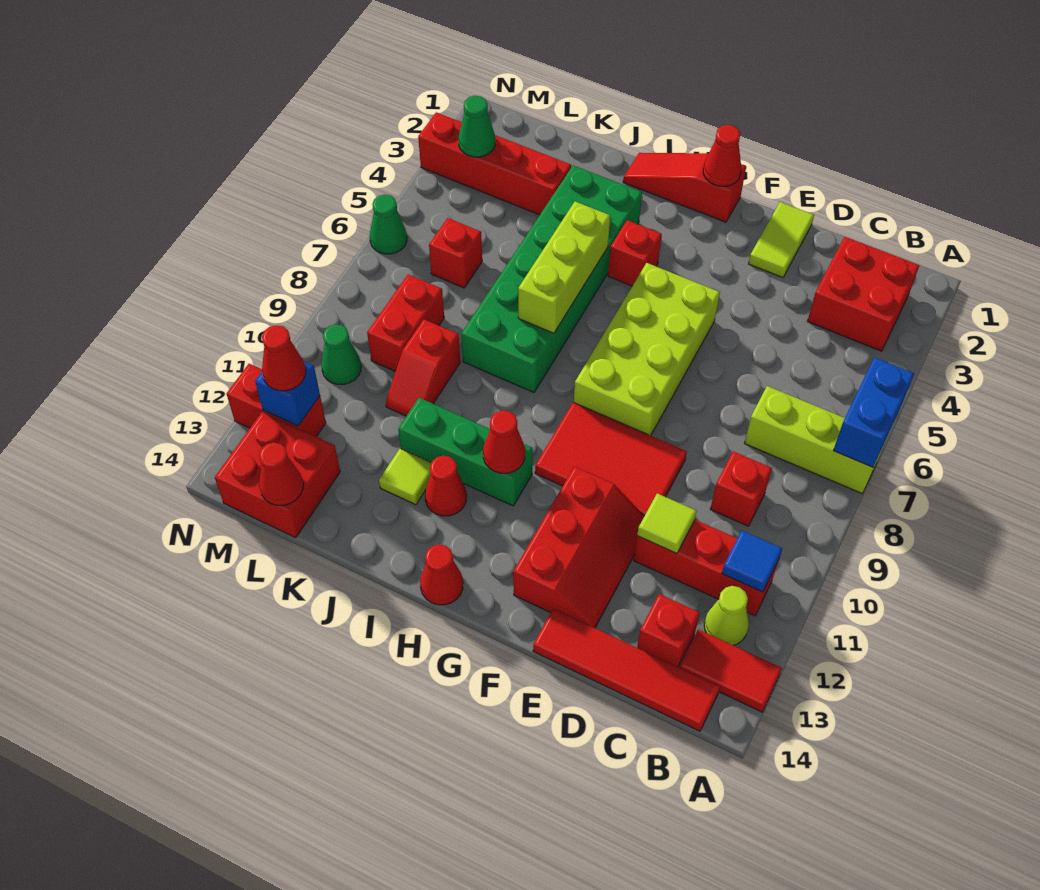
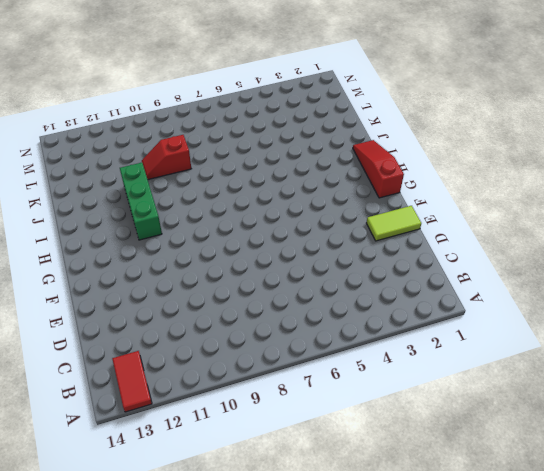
none -> lime 1x3 brick [744,386,885,494]
none -> red 2x2 brick [807,237,920,351]
none -> red 1x3 brick [634,520,779,616]
none -> lime 1x1 cone [704,586,749,645]

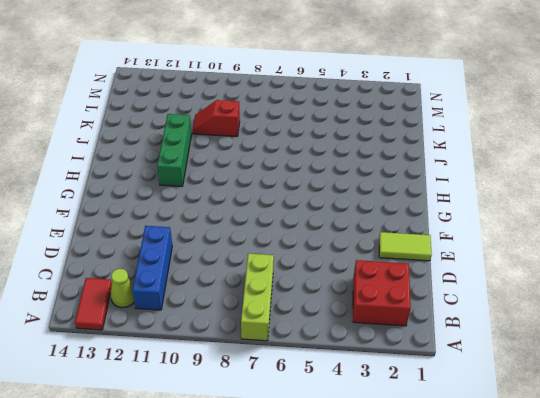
blue 1x3 brick [132,226,172,310] -> red 1x3 brick [634,520,779,616]
none -> red 1x4 tile [533,609,720,731]
none -> red 1x1 brick [710,451,772,526]
none -> red 1x1 brick [637,594,700,667]
none -> red 2x3 tile [535,402,687,516]

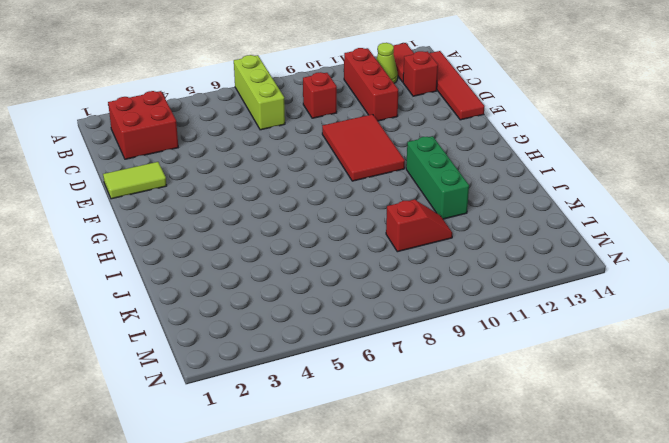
none -> red 2x3 slope [513,466,644,628]
none -> lime 2x4 brick [574,263,720,436]
none -> red 1x3 slope [623,153,746,222]
none -> red 1x1 brick [608,220,662,286]

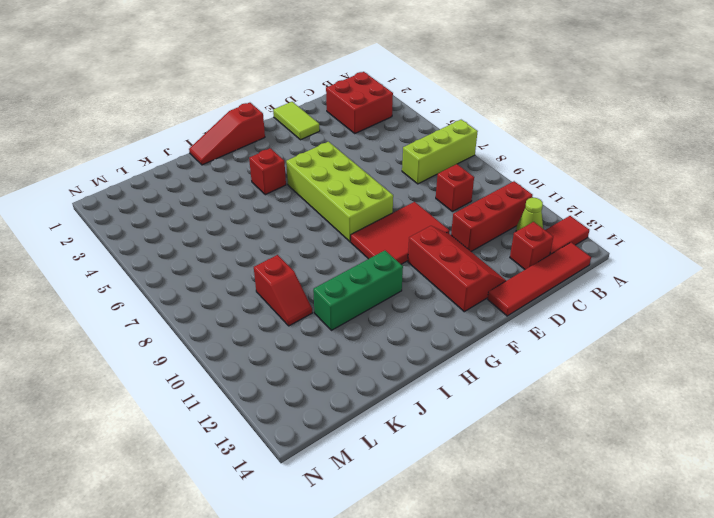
none -> red 1x1 cone [420,544,463,605]
none -> green 2x6 brick [461,165,642,392]
none -> red 1x1 cone [425,456,467,516]
none -> lime 1x1 tile [379,449,431,505]

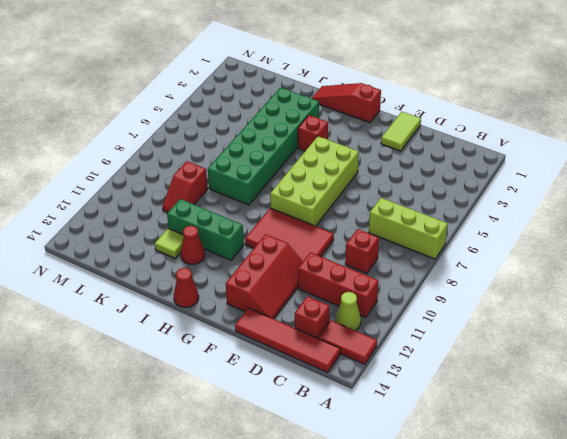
none -> red 2x2 brick [807,237,920,351]
none -> red 1x4 brick [418,112,571,215]
none -> red 1x1 brick [429,218,482,288]
none -> red 1x2 brick [367,275,444,371]

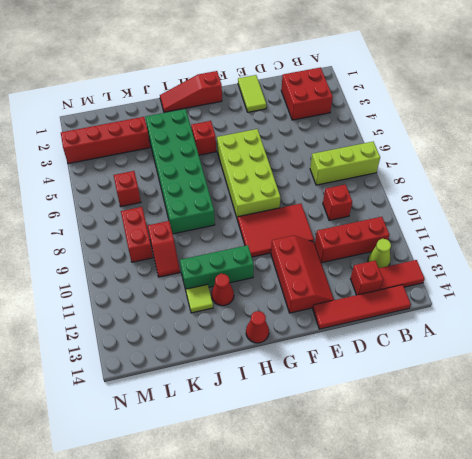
none -> red 2x2 brick [215,412,340,538]
none -> green 1x1 cone [321,324,361,384]
none -> red 1x2 brick [227,364,326,437]
none -> green 1x1 cone [370,195,407,254]

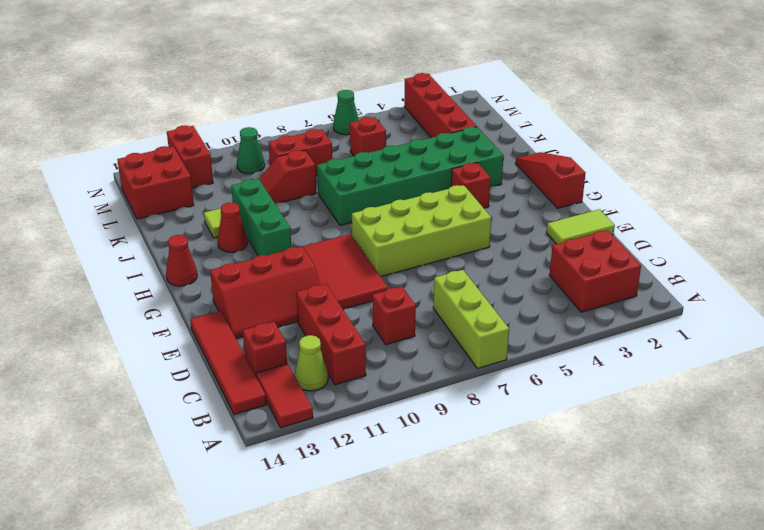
none -> blue 1x2 brick [833,357,914,467]
none -> blue 1x1 tile [722,531,782,592]
none -> lime 1x1 tile [637,493,697,553]
none -> red 1x1 cone [703,125,741,186]

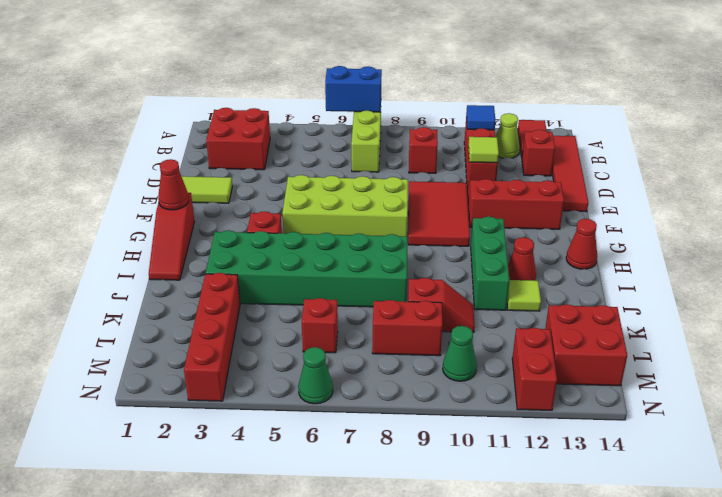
none -> red 1x1 cone [483,410,525,473]
none -> lime 1x3 brick [518,202,610,333]
none -> red 1x1 cone [259,442,303,505]
none -> green 1x1 cone [459,96,495,157]

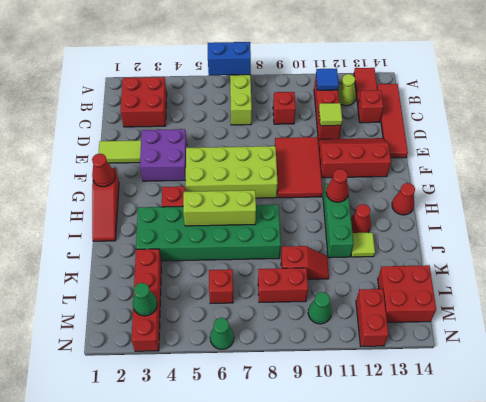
purple 2x2 brick [140,129,187,181] -> none
none -> red 1x1 cone [259,442,303,505]
none -> blue 1x1 brick [255,362,320,426]
none -> red 1x1 cone [262,325,306,391]

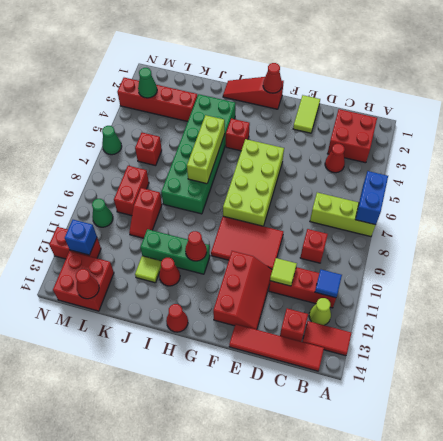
red 1x1 cone [325,144,345,173] -> red 1x1 cone moved to [262,325,306,391]

